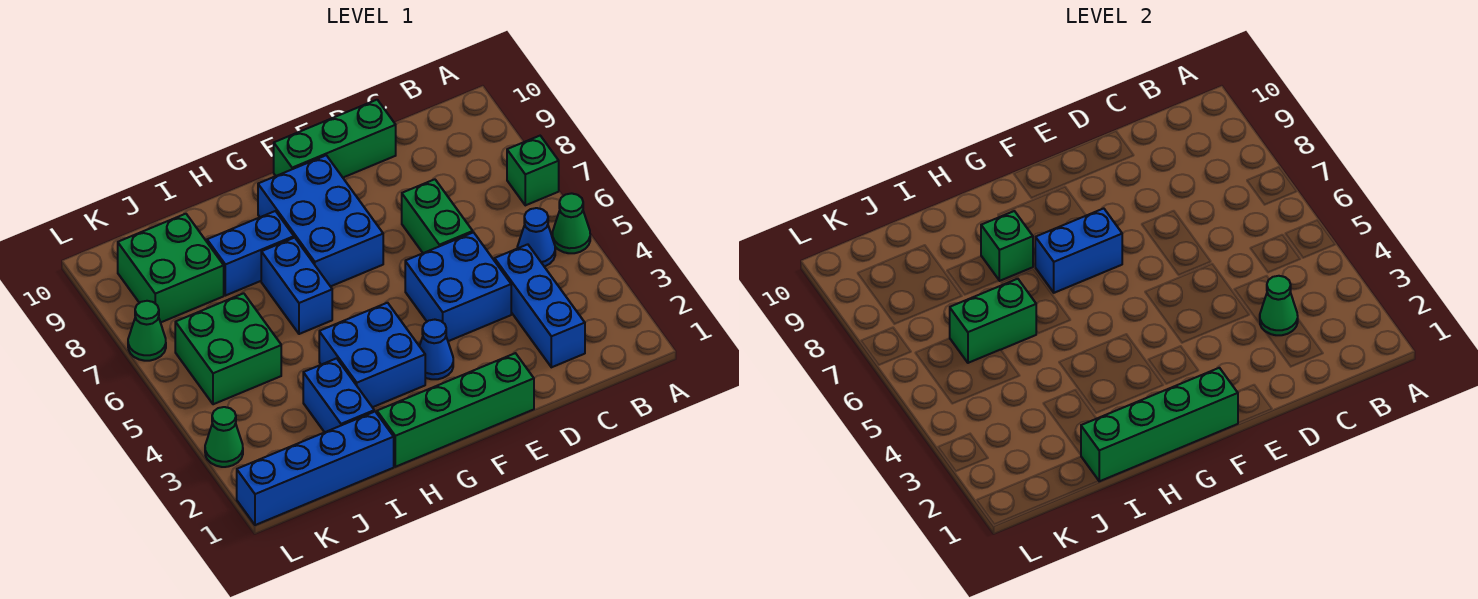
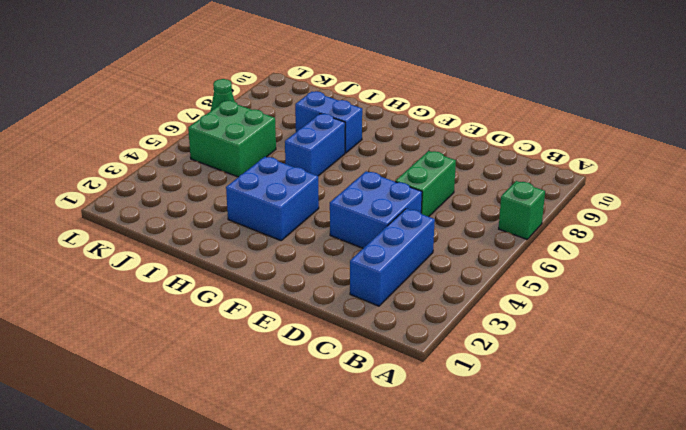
none -> green 1x1 cone [552,193,590,253]
none -> blue 1x1 cone [517,208,555,267]
none -> green 1x3 brick [274,100,396,177]

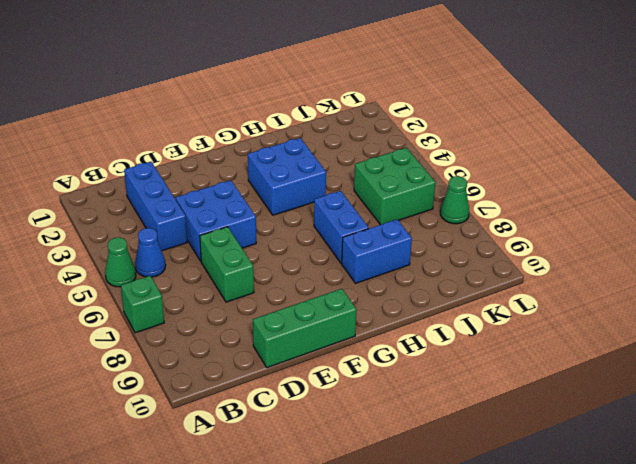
none -> green 1x4 brick [377,353,534,467]
none -> blue 1x1 cone [420,320,453,379]
none -> blue 2x3 brick [258,155,383,287]

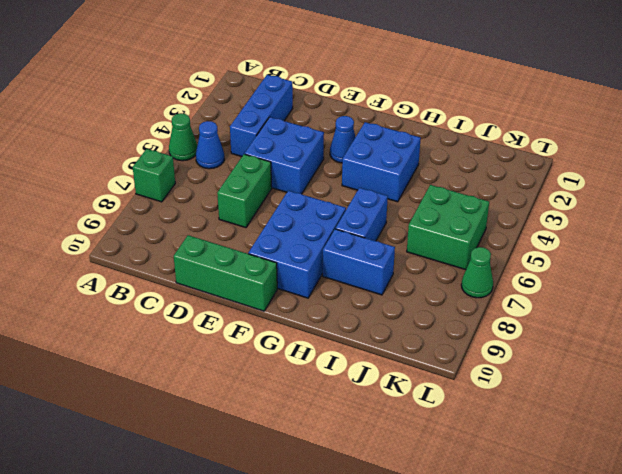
none -> green 1x4 brick [377,353,534,467]
none -> blue 1x4 brick [237,412,394,525]
none -> blue 1x2 brick [303,358,374,432]

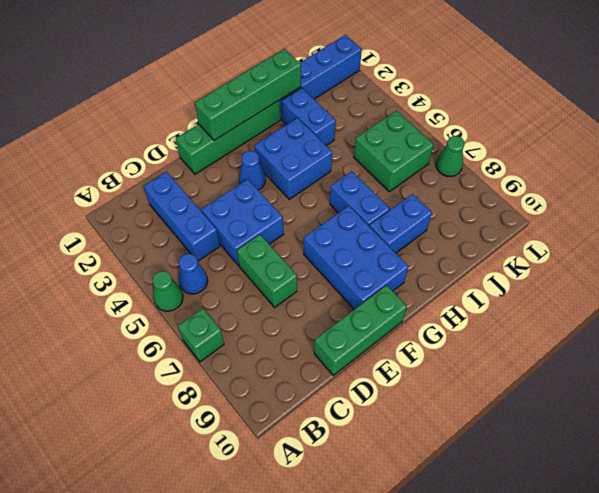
none -> green 2x2 brick [118,214,224,323]
none -> green 1x1 cone [205,407,243,467]
none -> green 1x1 cone [1260,276,1298,335]

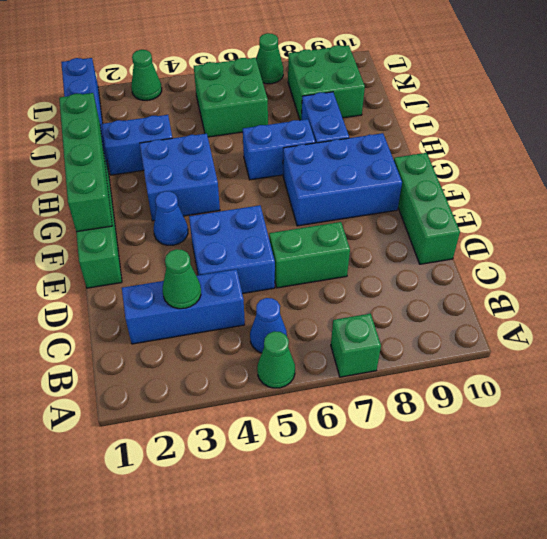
none -> blue 1x2 brick [1035,208,1122,293]
none -> green 1x1 brick [981,211,1033,281]
none -> green 1x2 brick [950,279,1036,363]

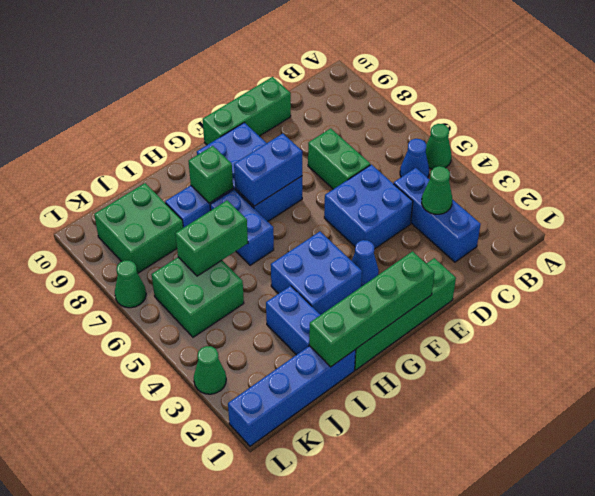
none -> green 1x1 brick [507,136,559,205]

